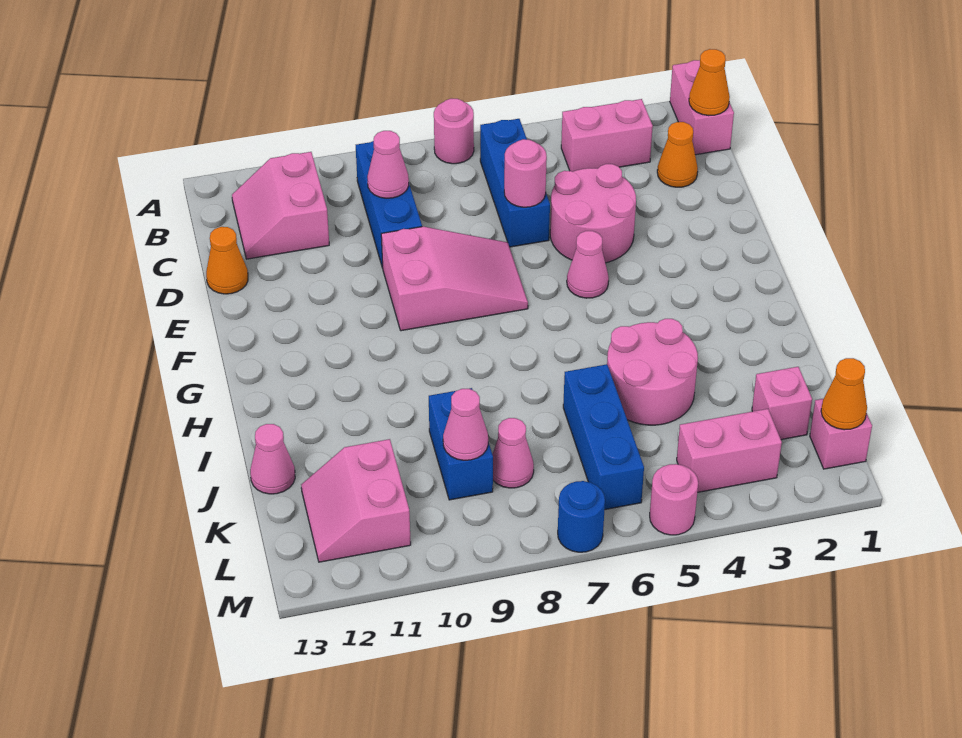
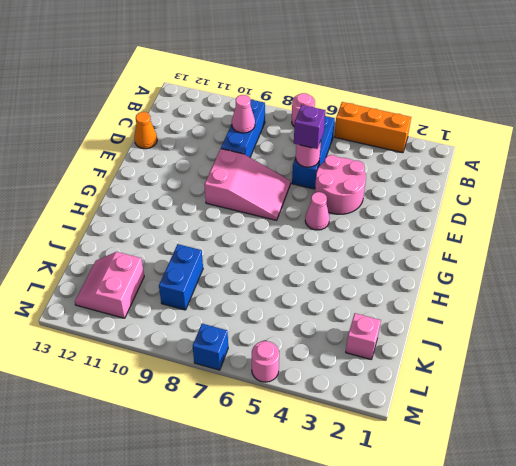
orange 1x3 brick [334,102,411,153] -> none
purple 1x1 brick [294,105,326,149] -> none
blue 1x1 brick [193,324,228,370] -> blue 1x1 round brick [558,481,605,552]
none -> pink 1x2 brick [670,60,734,155]
none -> pink 1x2 brick [561,99,653,172]
none -> pink 2x2 slope [232,152,329,259]

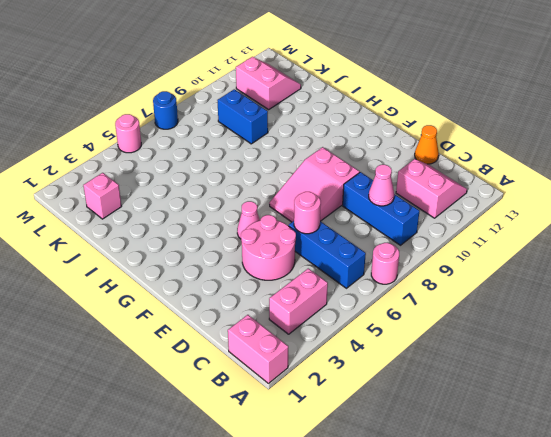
none -> orange 1x1 cone [657,122,698,187]
none -> pink 2x2 round brick [607,319,698,425]
none -> blue 1x3 brick [563,364,644,509]

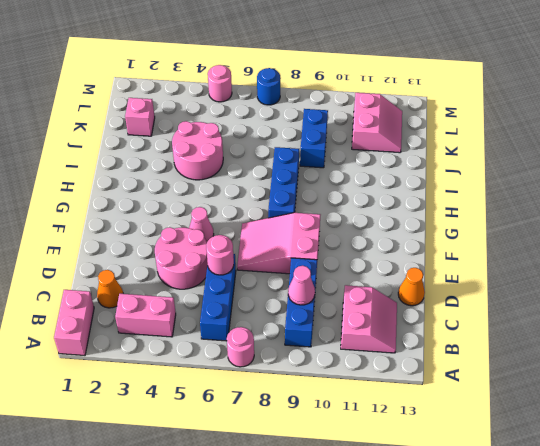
blue 1x3 brick [268,147,299,218] -> blue 1x3 brick moved to [563,364,644,509]
none -> pink 1x1 cone [250,424,295,494]
none -> pink 1x1 cone [492,418,534,488]
none -> pink 1x1 brick [810,399,872,469]

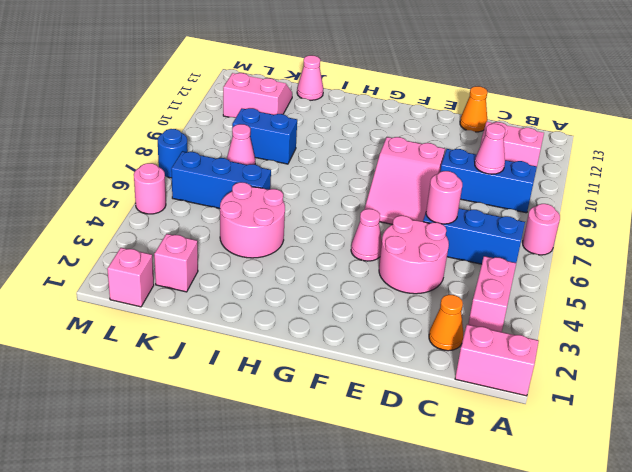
none -> pink 1x2 brick [677,409,782,492]
none -> orange 1x1 cone [689,49,730,116]
none -> pink 1x1 cone [443,389,488,460]

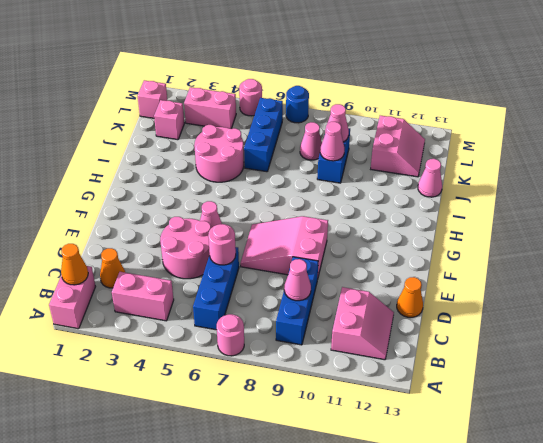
pink 1x1 cone [320,122,344,161] -> none
none -> orange 1x1 cone [821,358,867,430]

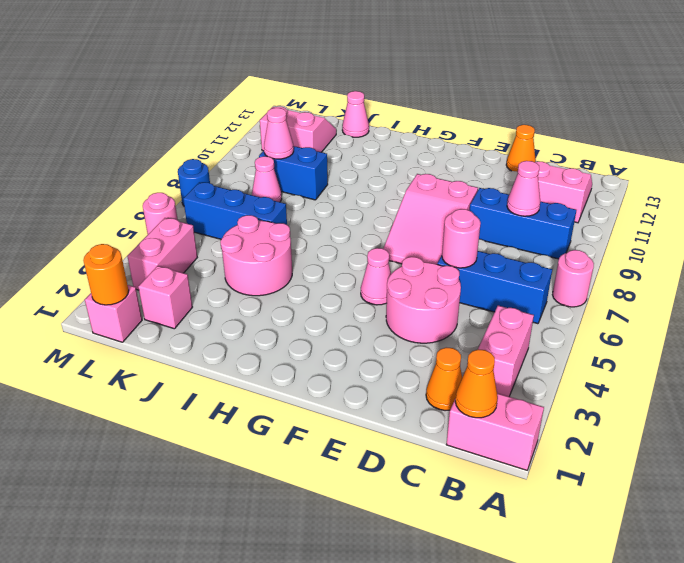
orange 1x1 round brick [83,244,129,305] -> orange 1x1 cone [821,358,867,430]

